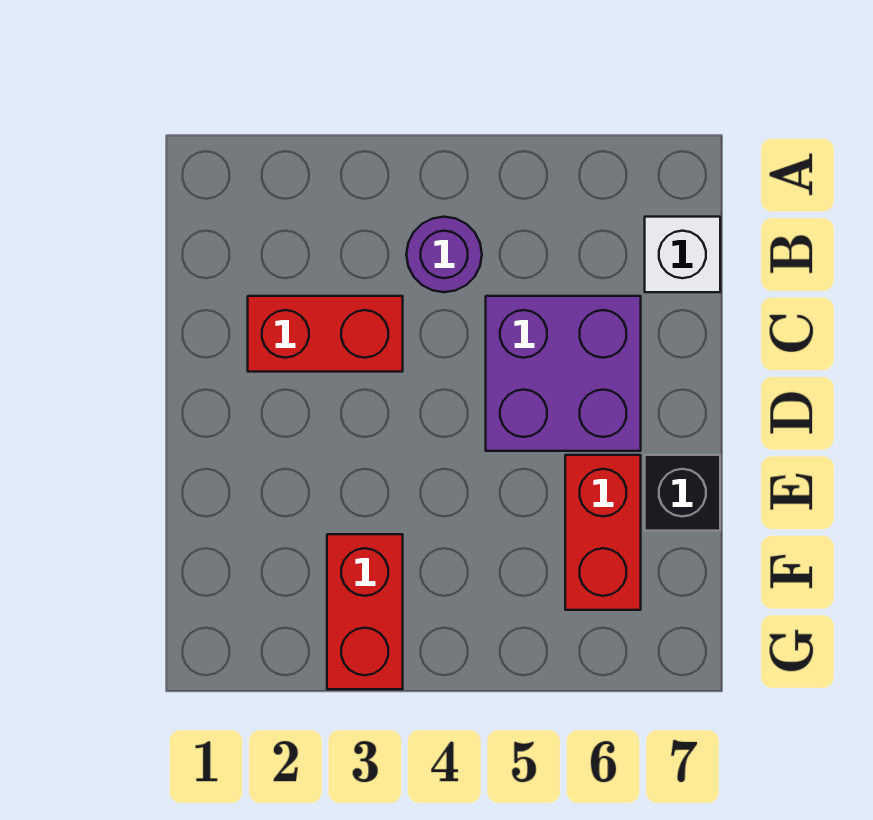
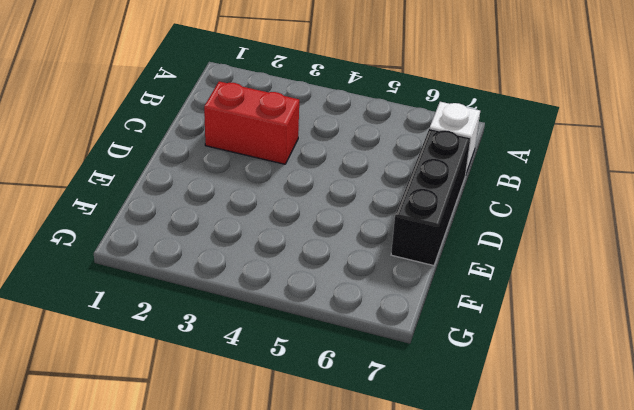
black 1x3 brick [391,129,471,266] -> black 1x1 brick [645,455,720,531]
none -> purple 1x1 round brick [406,217,482,292]
none -> purple 2x2 brick [486,296,641,451]

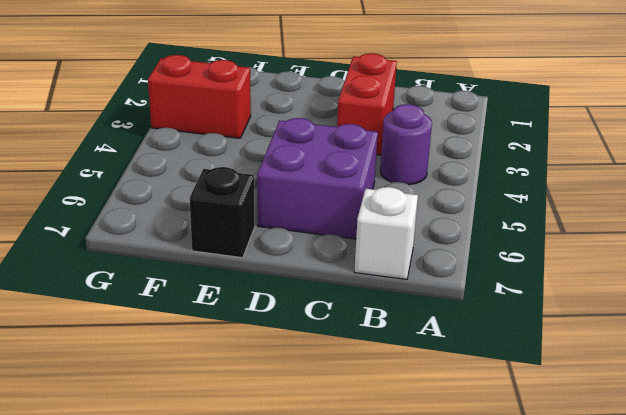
none -> red 1x2 brick [565,455,641,610]

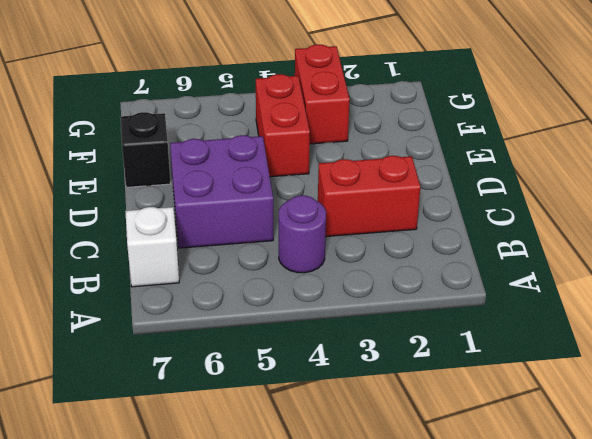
red 1x2 brick [256,74,310,177] -> red 1x2 brick moved to [565,455,641,610]

